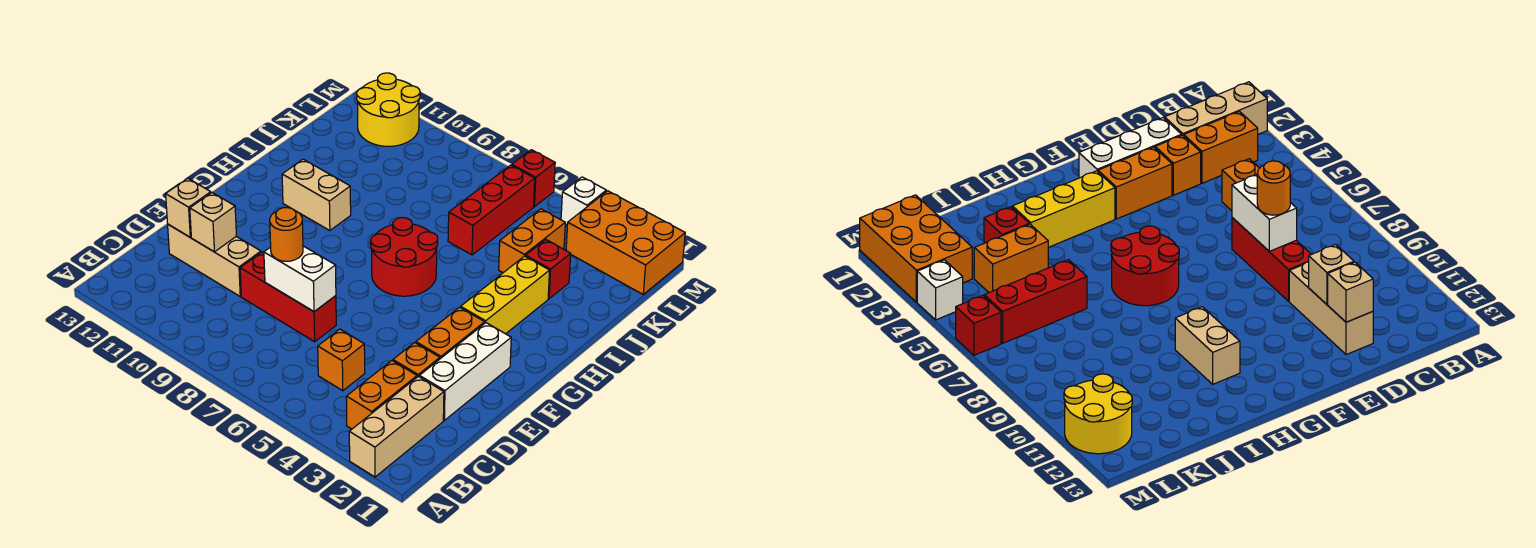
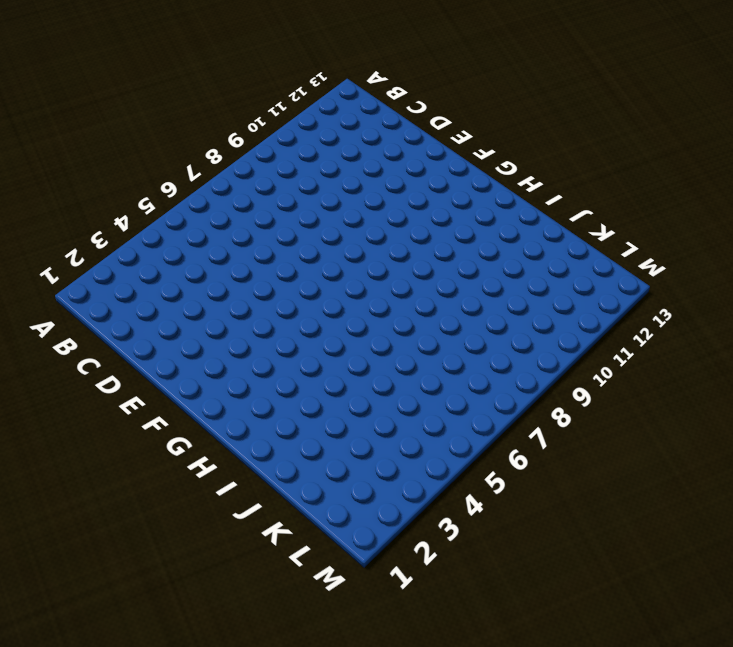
none -> tan 1x3 brick [349,376,444,477]
none -> orange 1x2 brick [346,361,417,429]
none -> orange 1x1 brick [318,329,365,391]

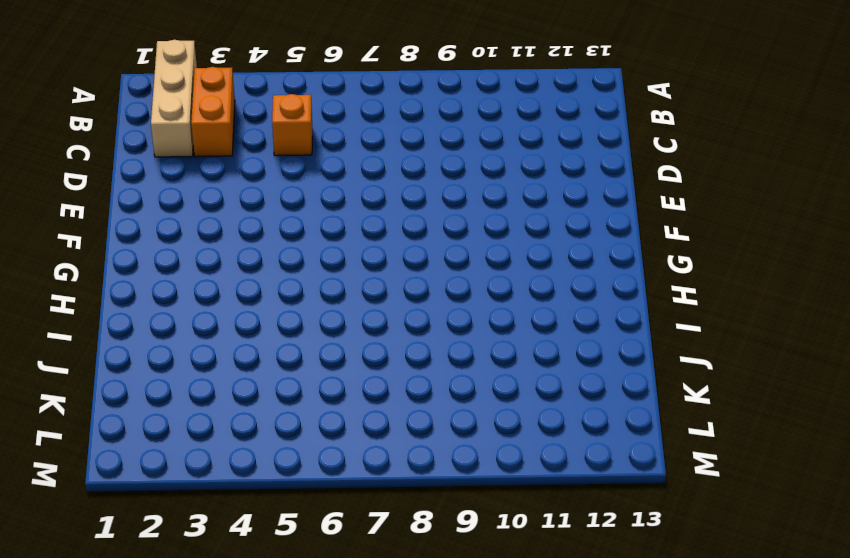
none -> white 1x3 brick [419,323,511,420]
none -> orange 1x1 brick [393,343,440,377]
none -> red 1x3 brick [240,252,336,342]

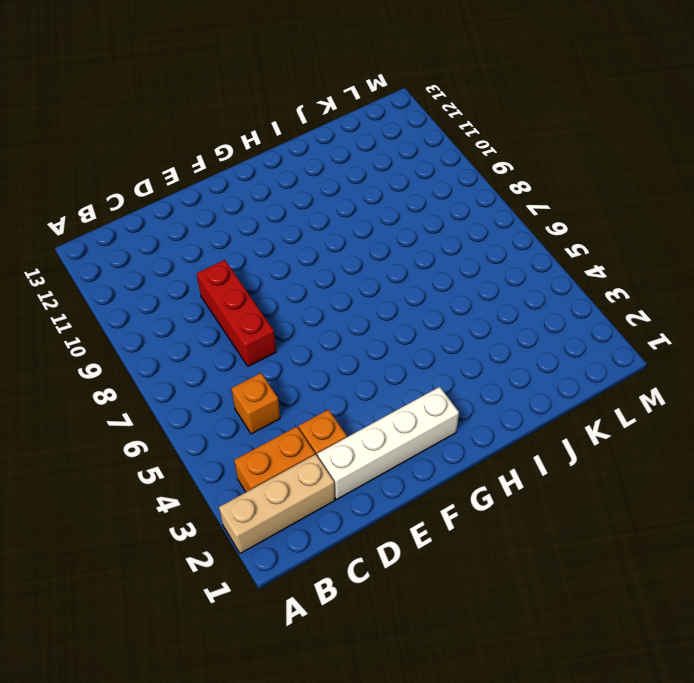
white 1x4 brick [317,387,459,500] -> white 1x3 brick [419,323,511,420]
none -> tan 1x3 brick [168,224,261,296]
none -> orange 1x2 brick [416,307,485,359]
none -> yellow 1x3 brick [461,256,550,334]

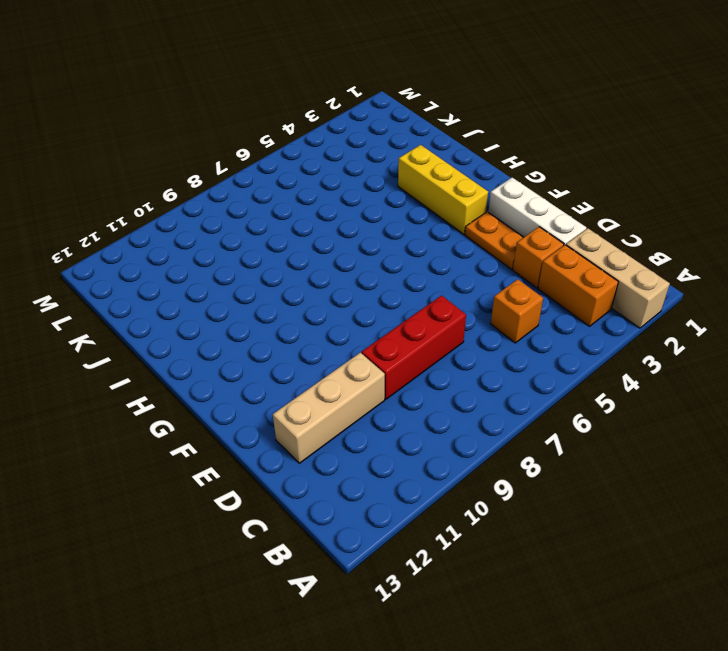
orange 1x2 plate [465,212,524,269] -> orange 1x2 brick [416,307,485,359]
none -> red 2x2 round brick [371,218,438,296]
none -> tan 1x2 brick [282,159,351,231]
none -> red 1x1 brick [526,240,571,299]

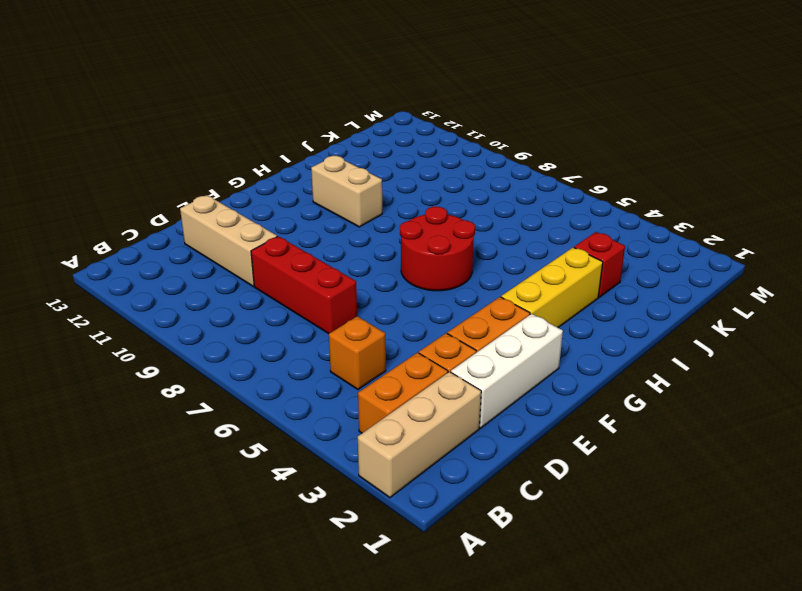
none -> orange 1x2 brick [499,209,565,273]
none -> red 1x3 brick [448,165,535,255]
none -> orange 2x3 brick [566,191,685,294]

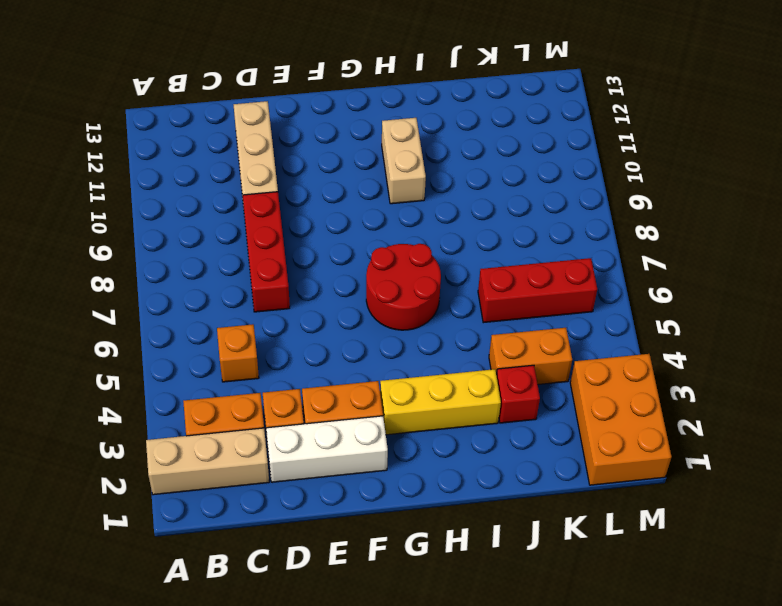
none -> yellow 2x2 round brick [357,73,420,146]
none -> white 1x1 brick [561,177,606,225]
none -> red 1x1 brick [512,150,555,207]

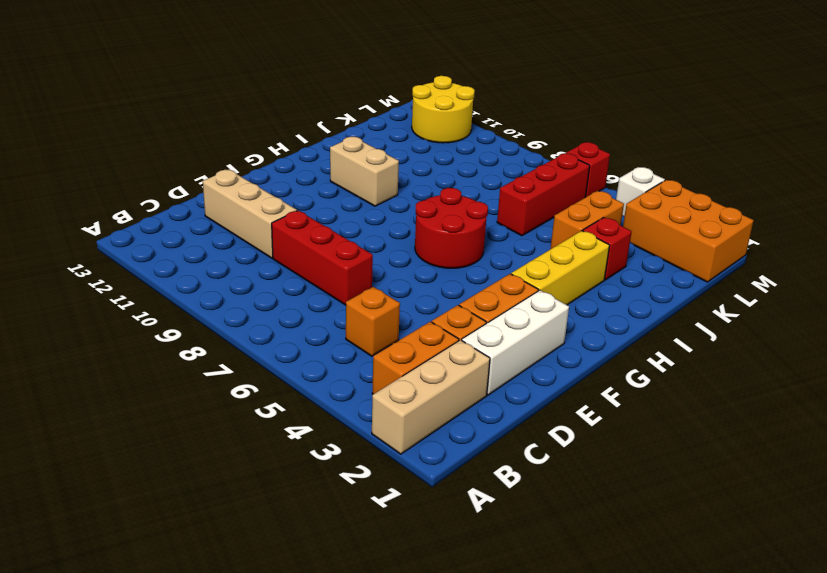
none -> white 1x2 brick [264,246,336,312]
none -> tan 1x1 brick [190,193,236,252]
none -> tan 1x1 brick [166,178,211,237]

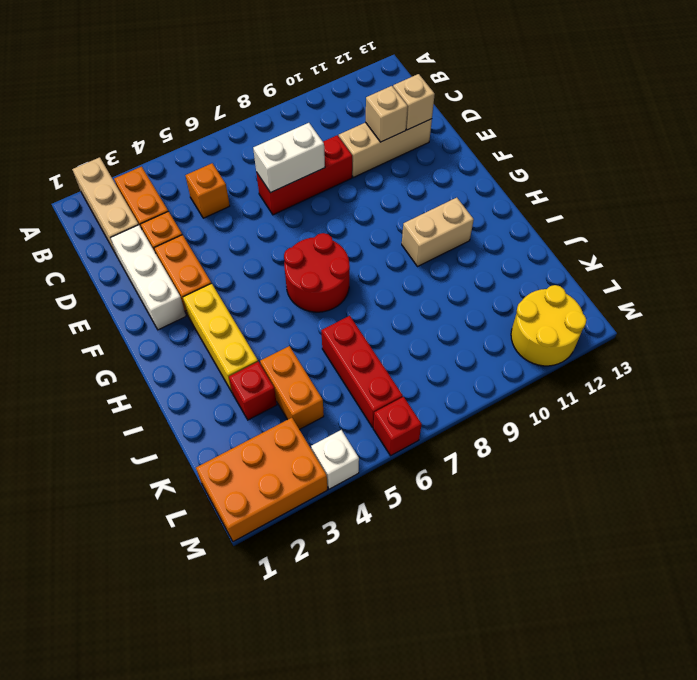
none -> orange 1x1 round brick [270,208,303,261]

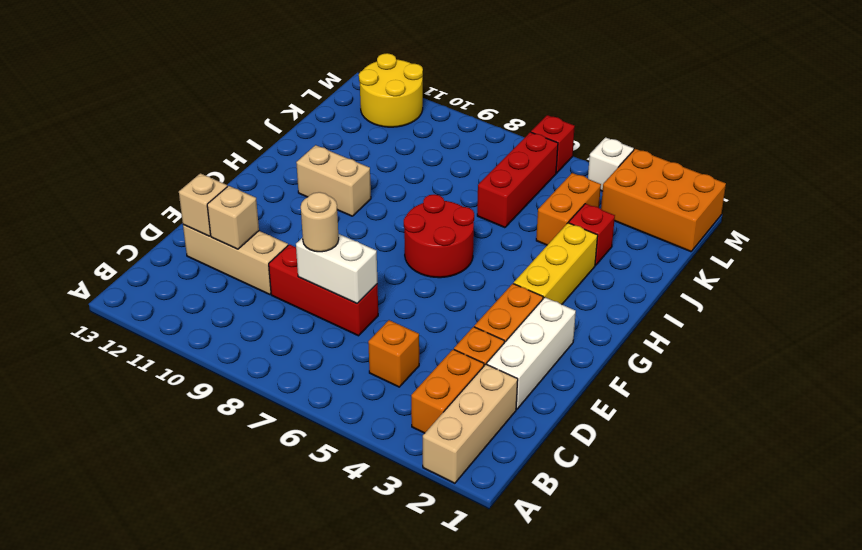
tan 1x1 round brick [301,192,339,252] -> orange 1x1 round brick [270,208,303,261]

